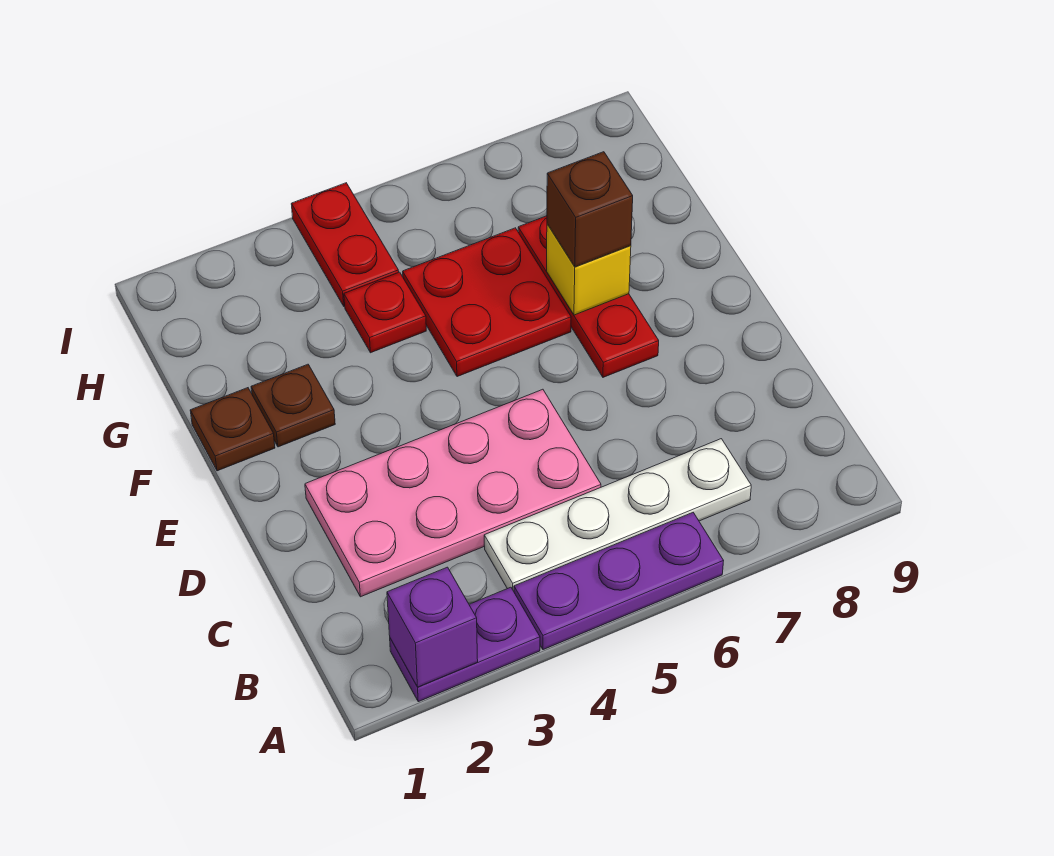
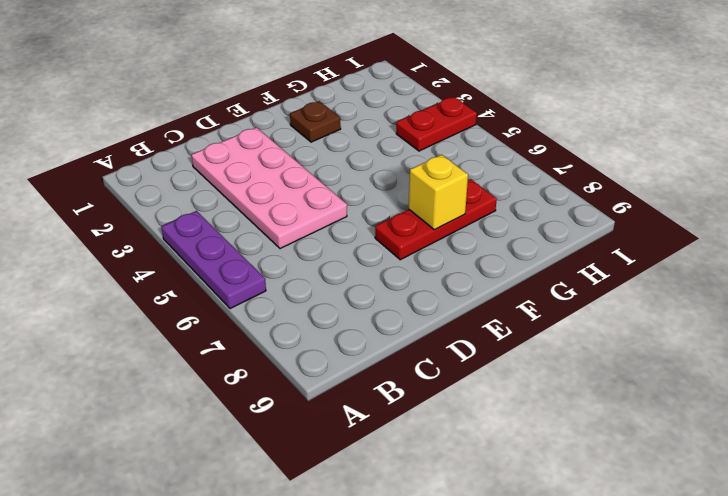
none -> purple 1x2 plate [390,587,540,702]
none -> white 1x4 plate [484,439,751,591]
none -> brown 1x1 plate [190,388,275,471]

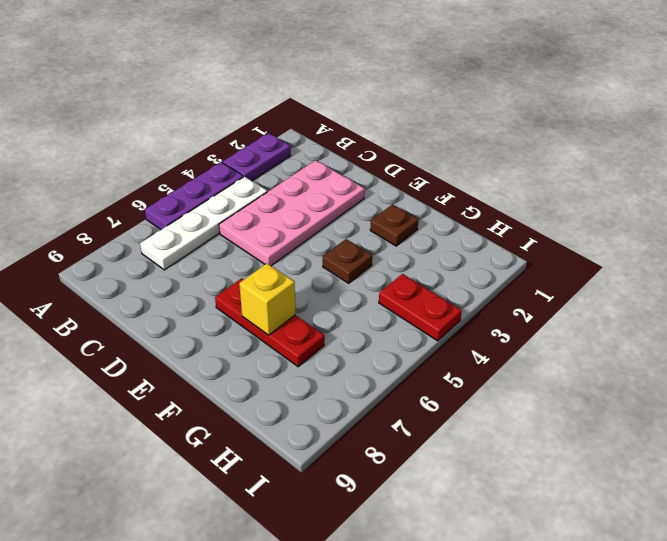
brown 1x1 plate [323,239,372,283] -> brown 1x1 plate moved to [190,388,275,471]
none -> red 2x2 plate [403,228,571,377]
none -> red 1x1 plate [344,272,426,353]
none -> purple 1x1 brick [387,567,478,687]

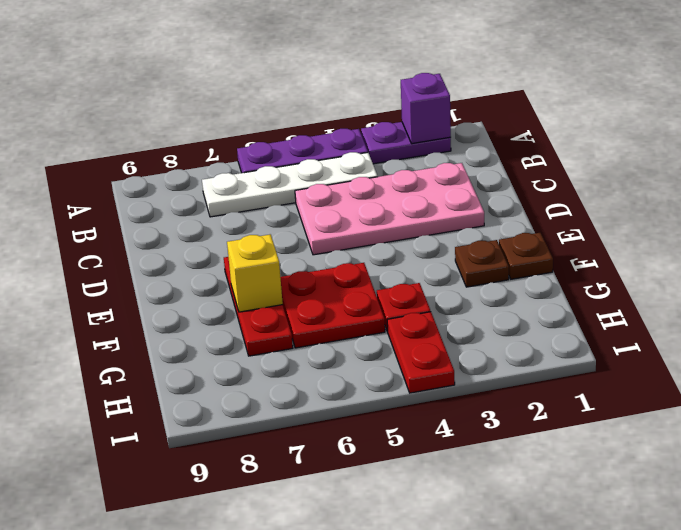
none -> brown 1x1 brick [547,152,633,267]

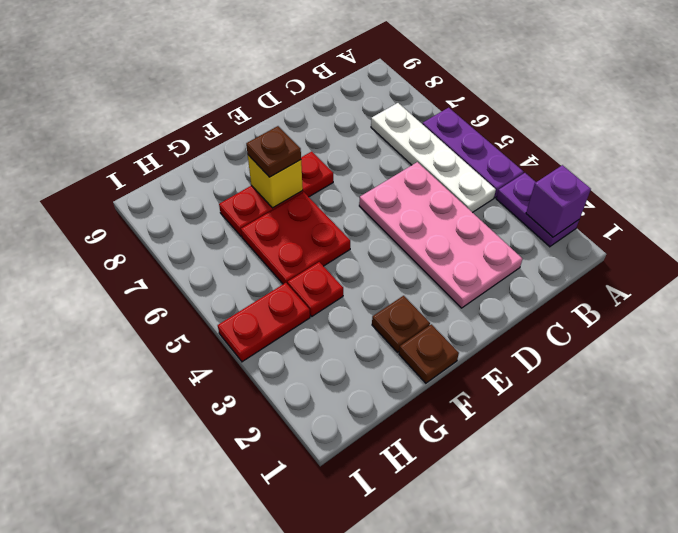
brown 1x1 plate [246,126,301,177] -> brown 1x1 brick [547,152,633,267]

